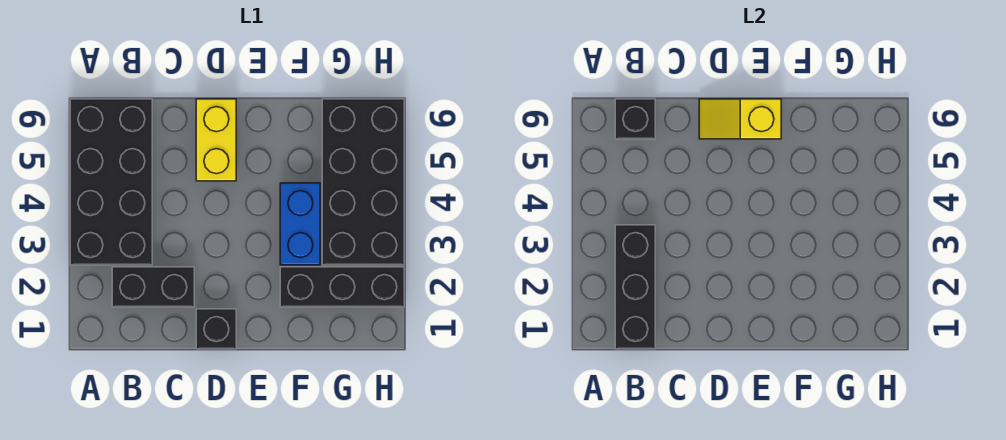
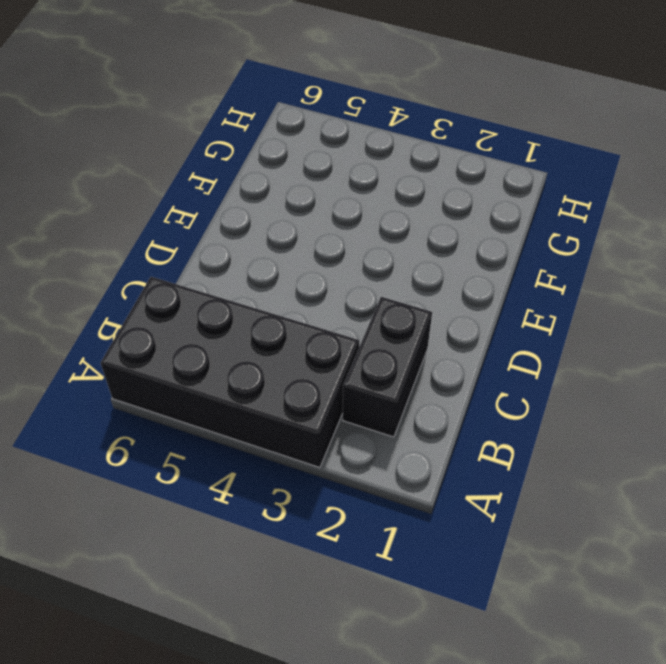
none -> black 1x1 brick [196,309,236,349]
none -> yellow 1x2 brick [196,99,236,181]

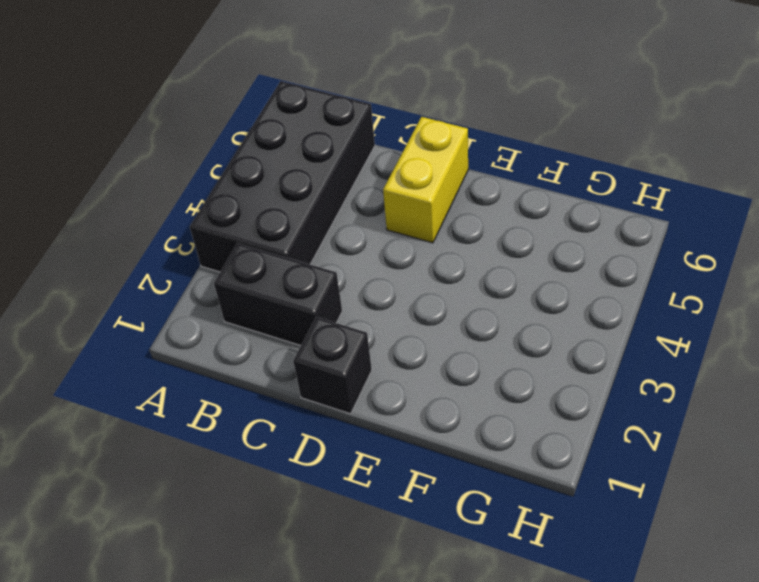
none -> black 1x3 brick [280,267,404,307]
none -> blue 1x2 brick [280,183,320,265]

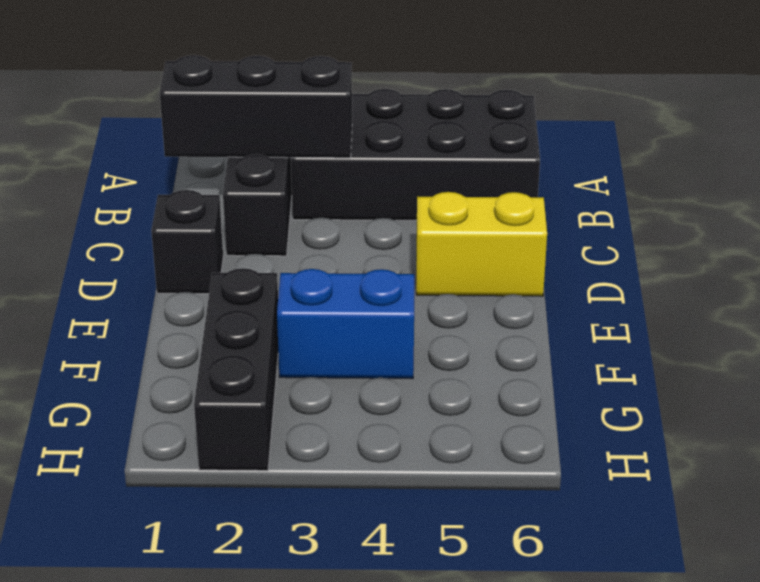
none -> black 2x4 brick [322,99,404,265]
none -> black 1x1 brick [615,99,655,139]

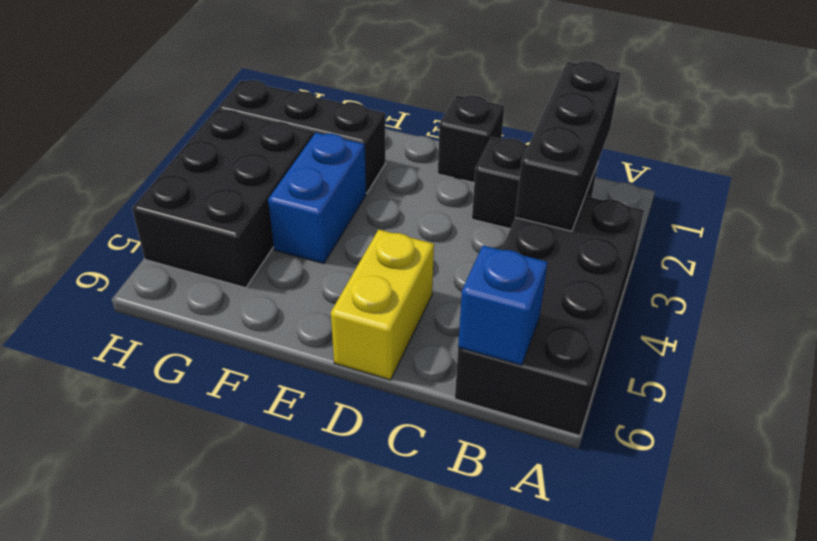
blue 1x1 brick [458,245,548,365] -> black 1x1 brick [615,99,655,139]
black 2x3 brick [132,109,313,288] -> black 2x4 brick [322,99,404,265]
none -> yellow 1x2 slope [699,99,781,139]

